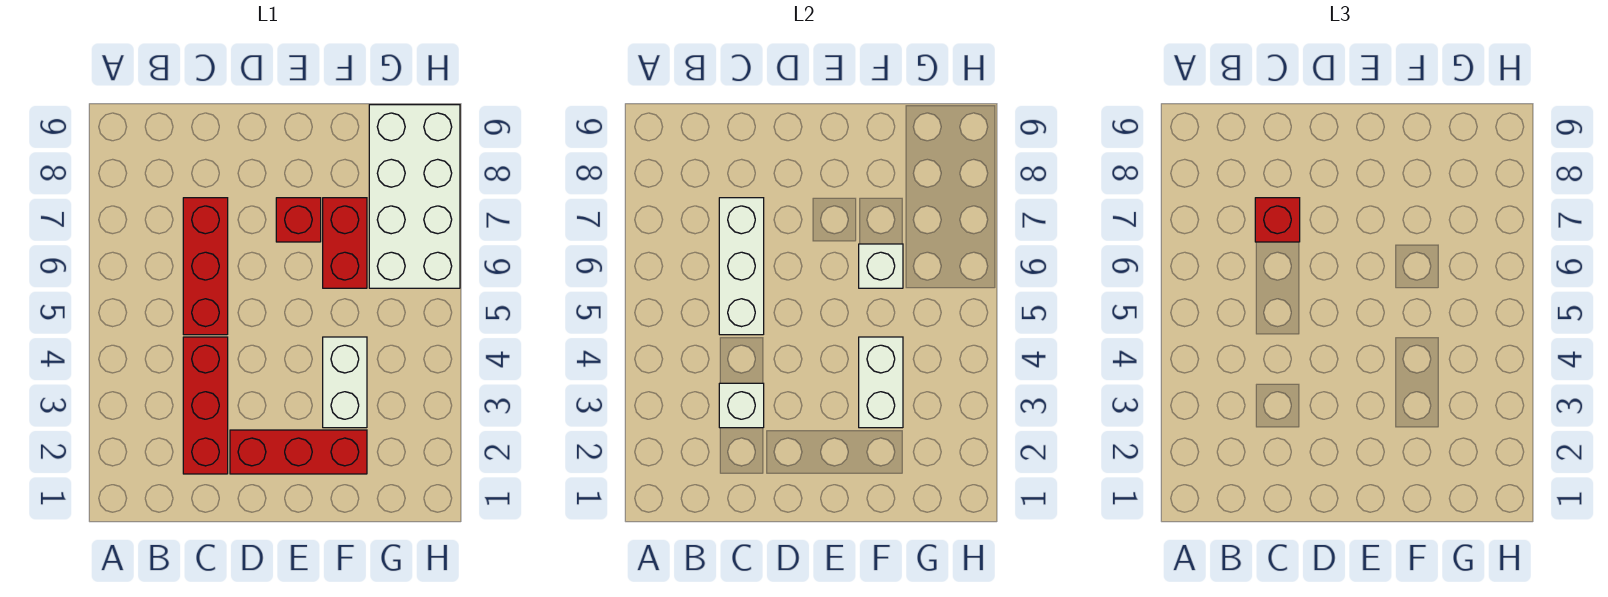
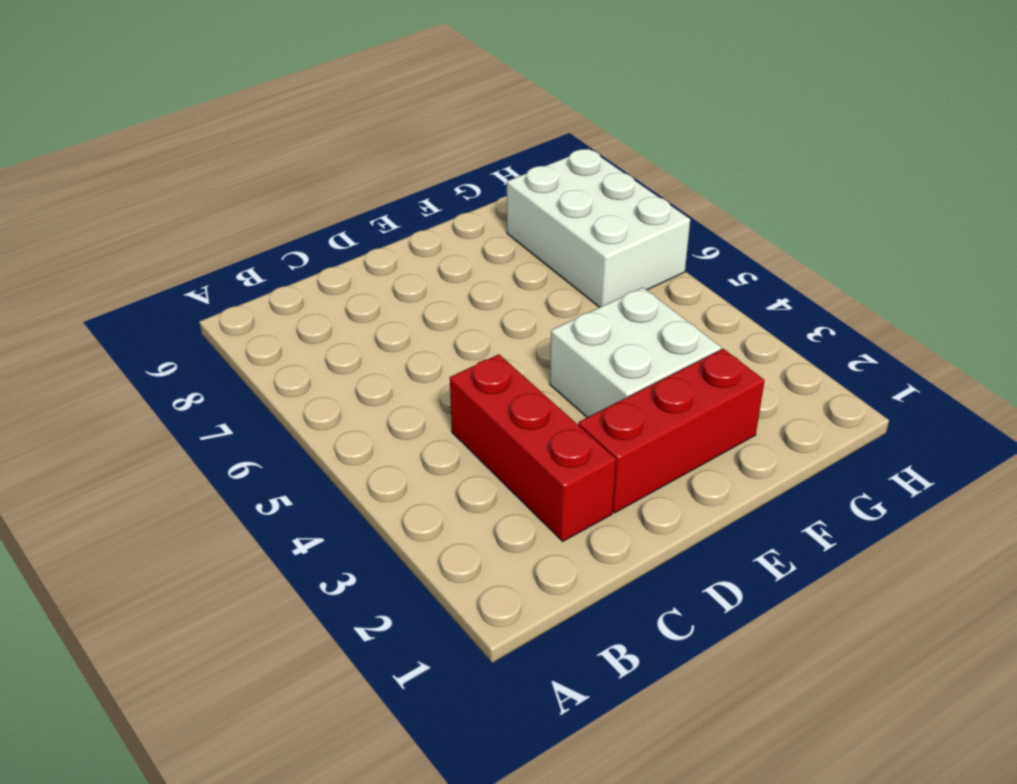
white 2x2 brick [550,287,721,417] -> white 1x2 brick [323,337,367,428]
white 2x3 brick [507,149,690,307] -> white 2x4 brick [369,105,460,288]
none -> red 1x3 brick [183,198,228,335]
none -> red 1x1 brick [276,198,321,242]
none -> red 1x2 brick [323,198,367,288]

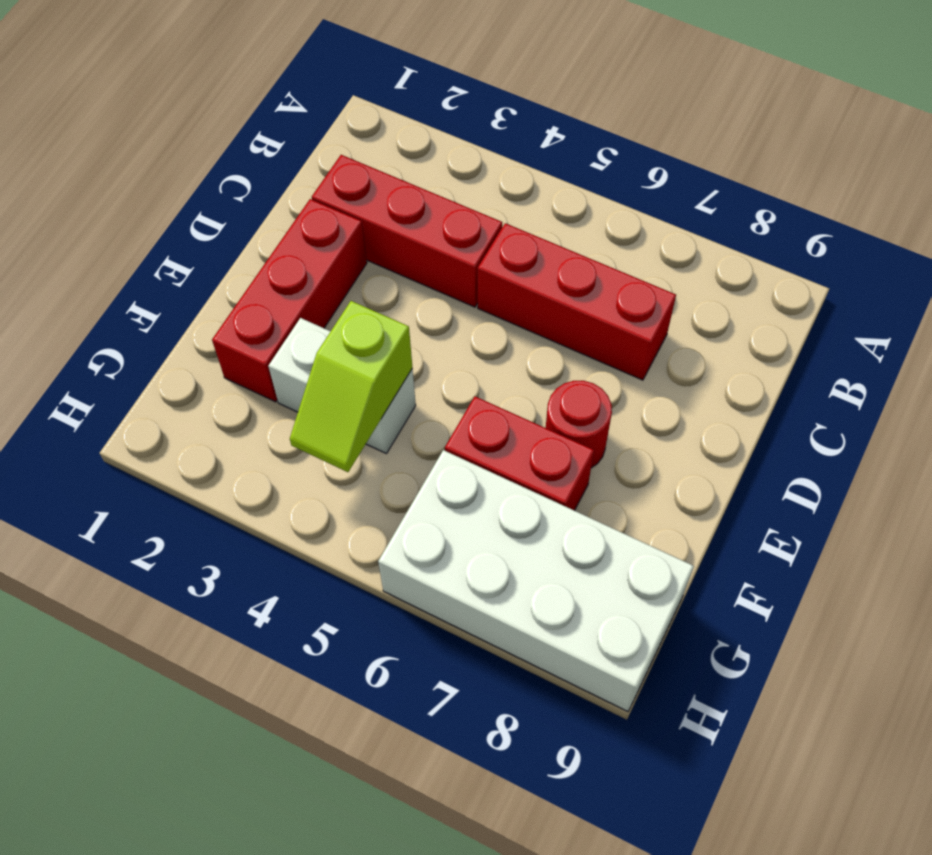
red 1x1 round brick [546,381,612,468] -> red 1x1 brick [276,198,321,242]
lime 1x2 slope [290,301,412,472] -> white 1x2 brick [859,337,903,428]
none -> white 1x1 brick [719,383,764,428]
none -> white 1x3 brick [719,198,764,335]
none -> white 1x1 brick [859,244,903,288]

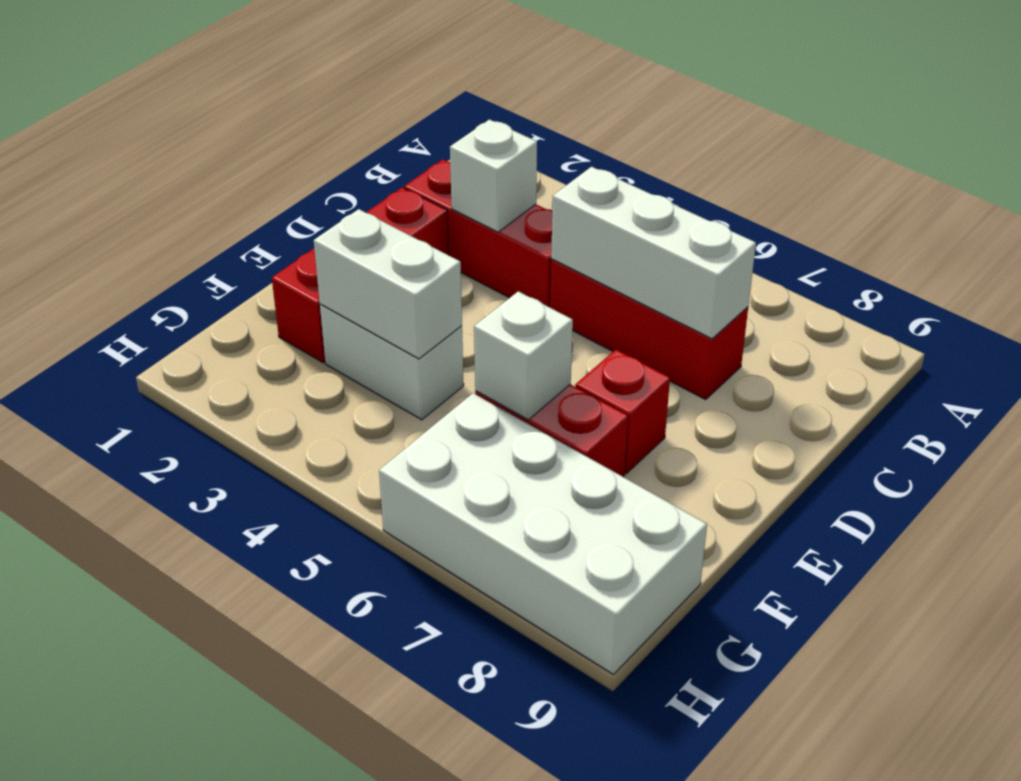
none -> red 1x1 brick [1255,198,1300,242]

